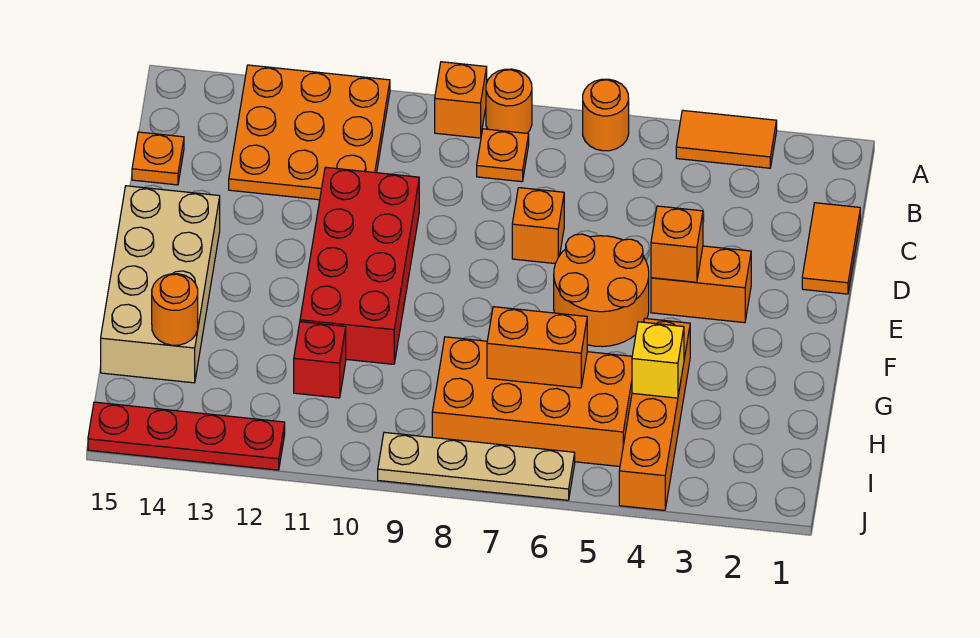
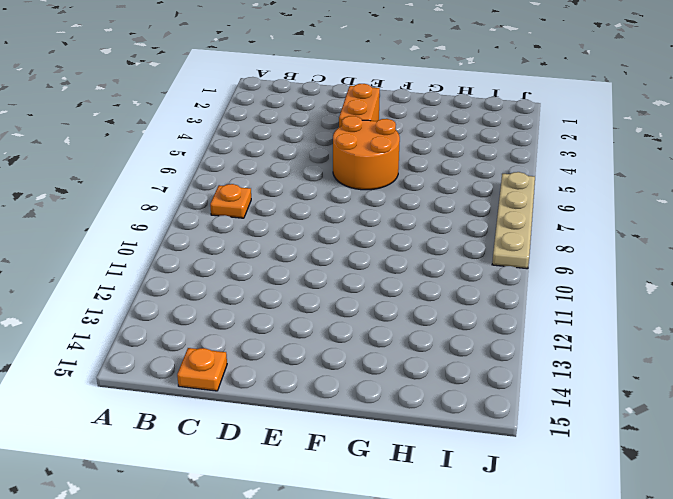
none -> orange 1x2 tile [676,110,777,168]
none -> orange 1x1 round brick [583,79,629,151]
none -> orange 1x1 round brick [486,69,532,133]

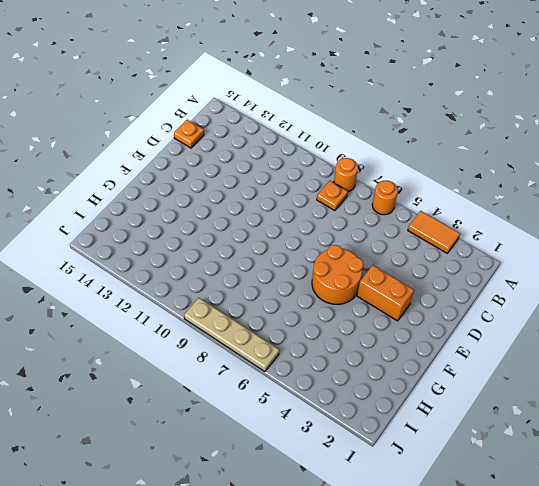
none -> orange 1x1 brick [435,62,487,138]
none -> orange 3x3 plate [229,65,390,200]
none -> orange 1x2 tile [802,203,860,294]

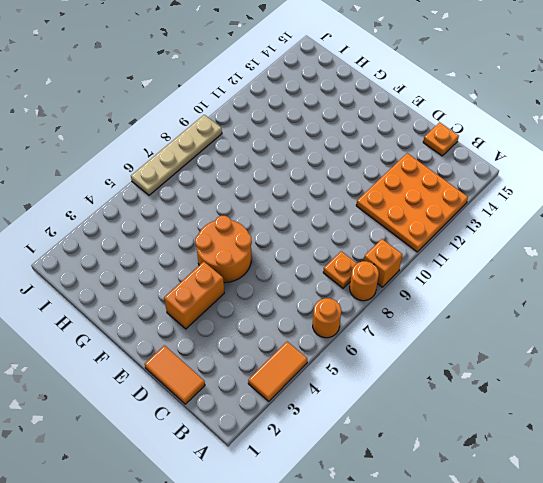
none -> orange 1x1 brick [512,188,564,264]
none -> red 2x4 brick [300,167,419,364]
none -> tan 2x4 brick [101,186,220,383]

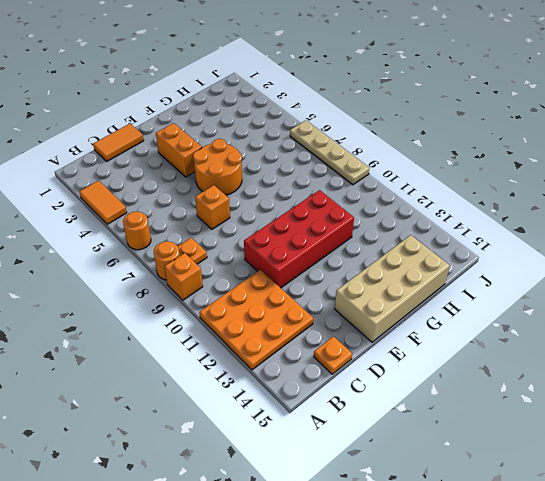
none -> orange 1x4 brick [619,319,690,510]
none -> orange 2x4 brick [432,337,632,466]
none -> red 1x1 brick [294,322,346,398]

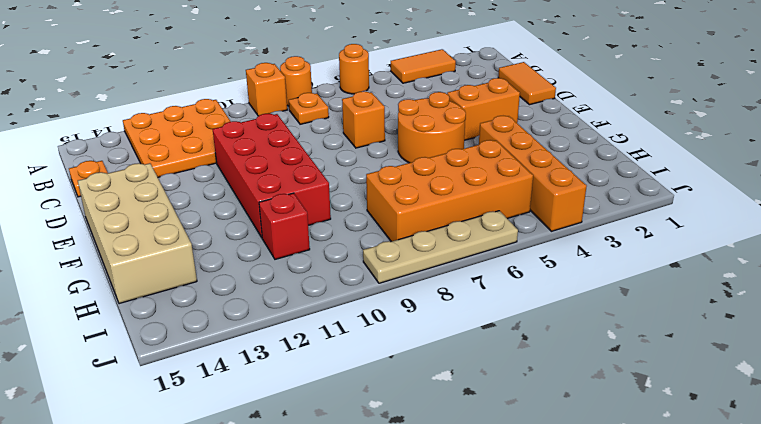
none -> red 1x4 plate [88,402,285,470]
none -> orange 1x1 brick [651,206,703,282]
none -> yellow 1x1 brick [632,322,684,398]

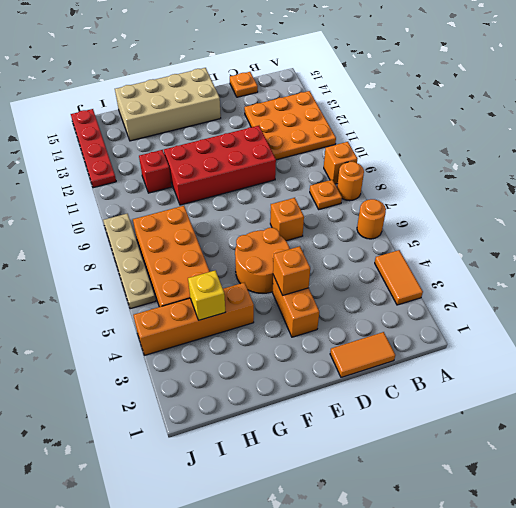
none -> orange 1x2 brick [487,307,587,388]
none -> orange 1x1 round brick [152,274,198,345]

